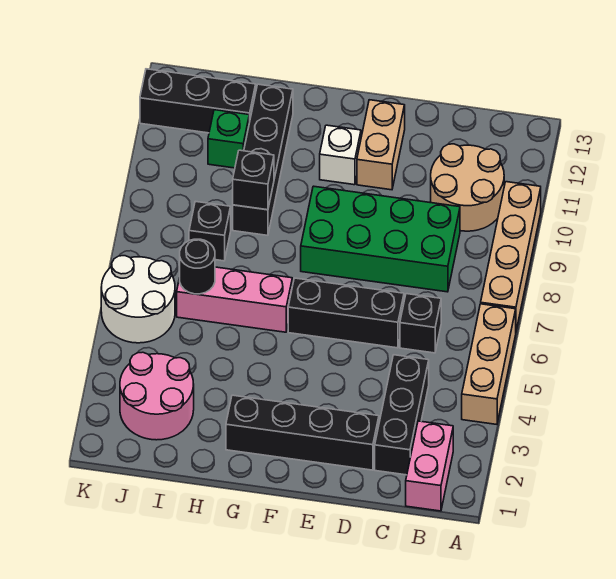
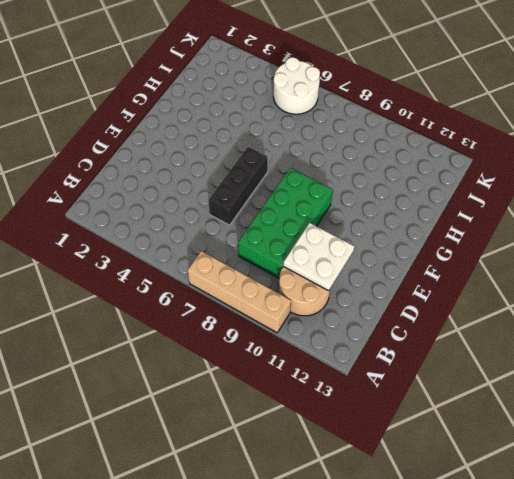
white 2x2 plate [283,223,355,291] -> none
none -> tan 1x3 brick [462,304,516,424]
none -> pink 1x2 brick [406,421,453,511]
none -> black 1x3 brick [375,355,429,475]

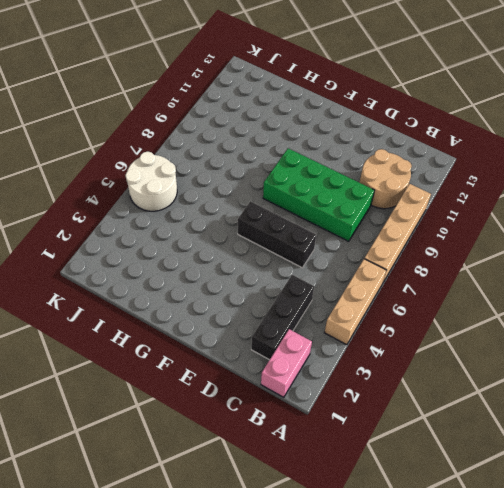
none -> black 1x1 brick [400,294,441,353]
none -> black 1x4 brick [226,395,379,470]
none -> tan 1x2 brick [357,100,405,190]

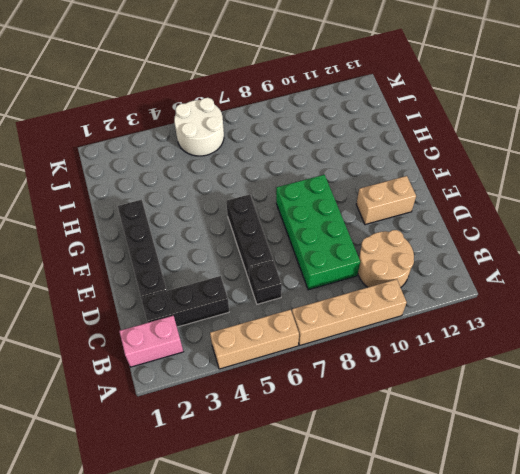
none -> white 1x1 brick [320,125,361,185]
none -> pink 1x3 brick [177,267,292,332]
none -> black 1x4 brick [233,84,293,235]

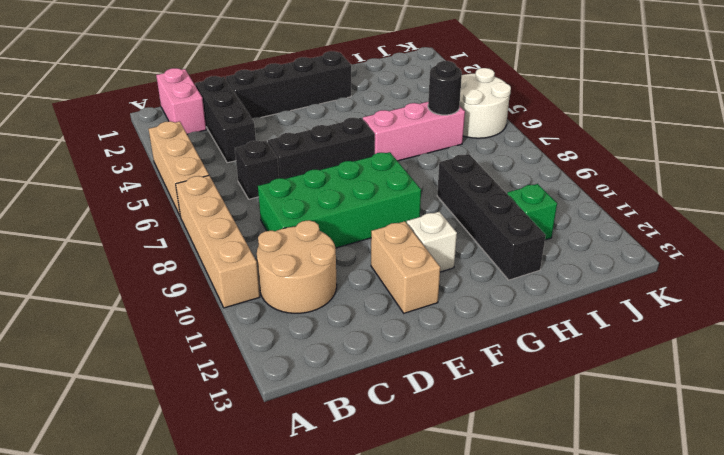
none -> pink 2x2 round brick [120,352,194,440]
none -> black 1x1 brick [189,201,231,261]
none -> black 1x3 brick [140,69,256,133]

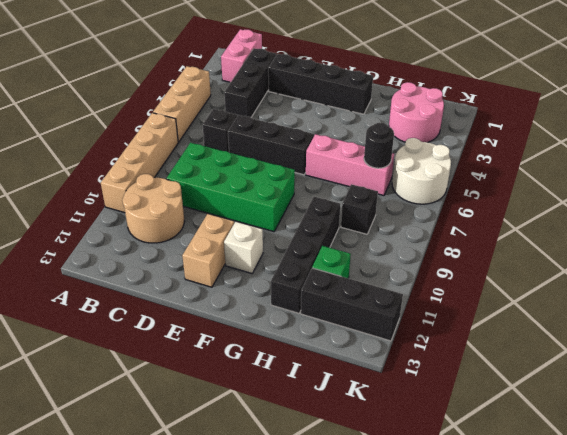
none -> black 1x1 brick [233,150,274,210]

